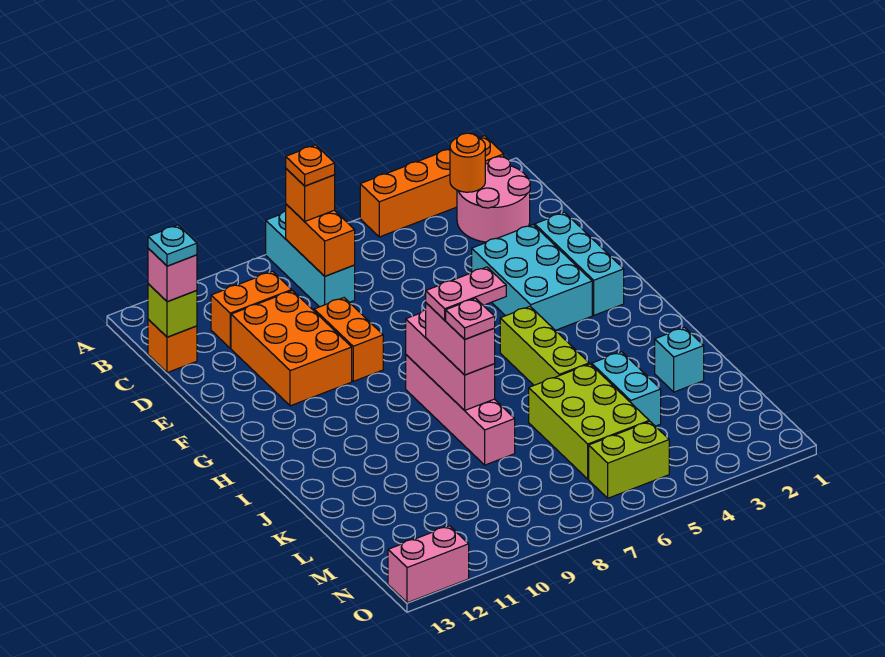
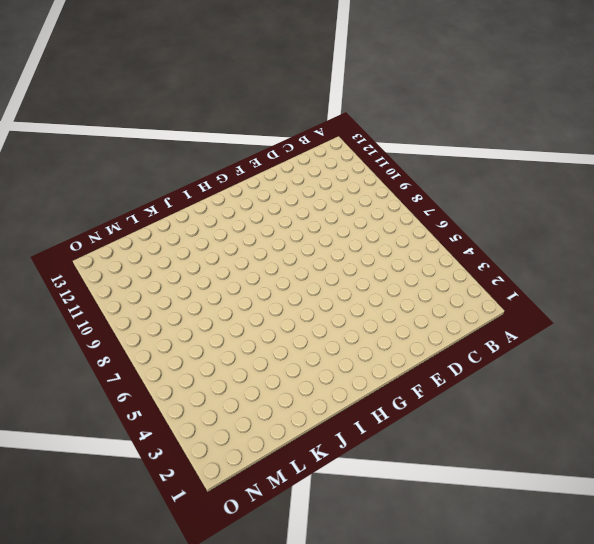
none -> orange 1x4 brick [360,136,504,237]
none -> cyan 1x3 brick [266,211,355,307]
none -> pink 2x2 round brick [457,157,530,242]

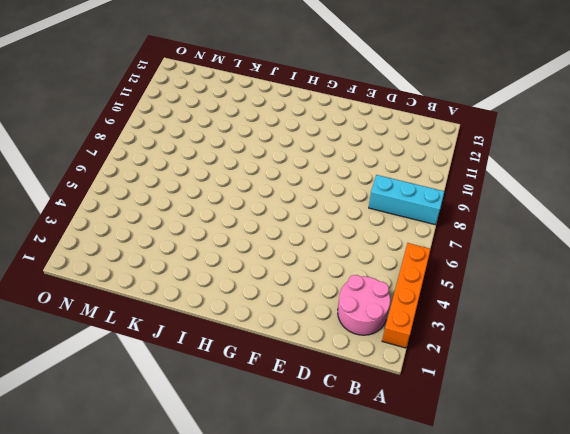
none -> orange 1x2 brick [211,271,292,348]
none -> orange 1x1 brick [148,320,197,373]
none -> orange 2x3 brick [231,291,352,406]

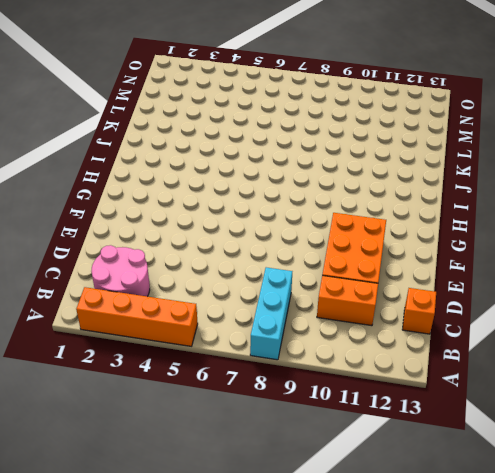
none -> cyan 1x3 brick [535,212,624,315]
none -> cyan 2x3 brick [472,225,592,330]
none -> orange 1x2 brick [314,298,383,381]

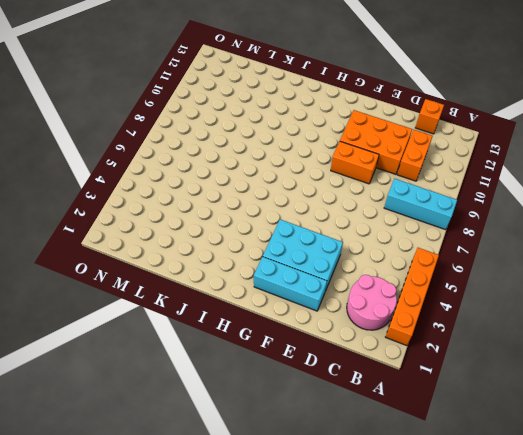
none -> lime 1x3 brick [500,307,589,385]
none -> pink 1x4 brick [406,355,515,465]
none -> cyan 1x1 brick [655,327,704,392]

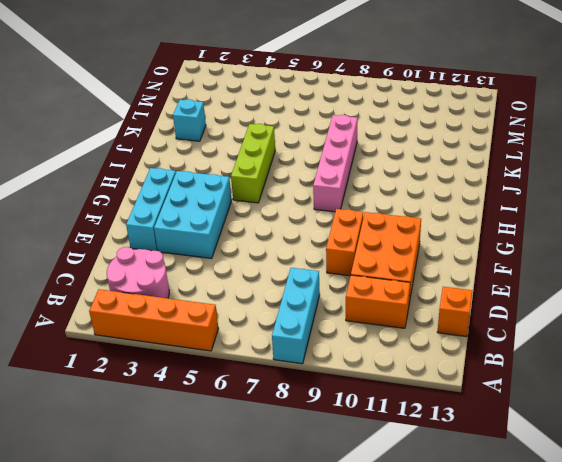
none -> cyan 1x2 brick [592,352,661,426]
none -> lime 2x3 brick [529,364,649,479]
none -> lime 1x2 brick [589,421,669,498]

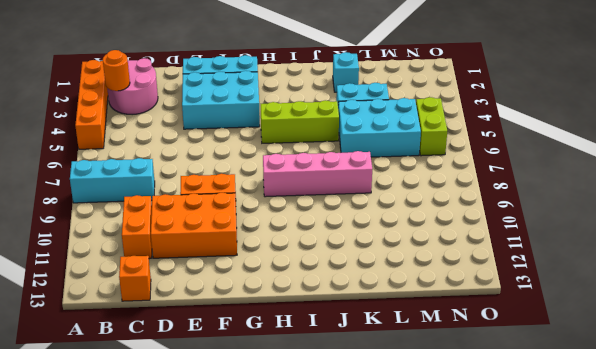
cyan 2x3 brick [338,98,421,157] -> lime 2x3 brick [529,364,649,479]
none -> pink 1x2 brick [388,526,469,603]
none -> orange 1x2 brick [286,204,355,276]
none -> lime 1x1 brick [148,284,197,337]

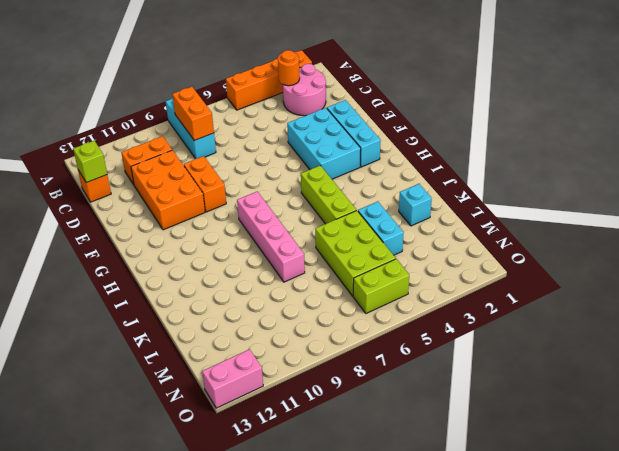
none -> pink 1x3 brick [406,310,495,410]
none -> orange 1x1 brick [286,169,335,222]
none -> pink 1x1 brick [148,249,197,302]

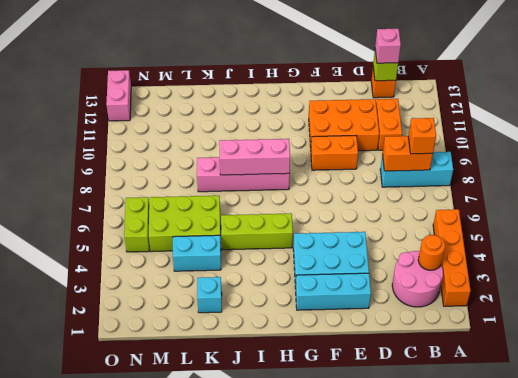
none -> pink 1x2 brick [426,303,495,375]
none -> orange 1x1 plate [286,145,335,186]
none -> cyan 1x1 plate [148,225,197,266]

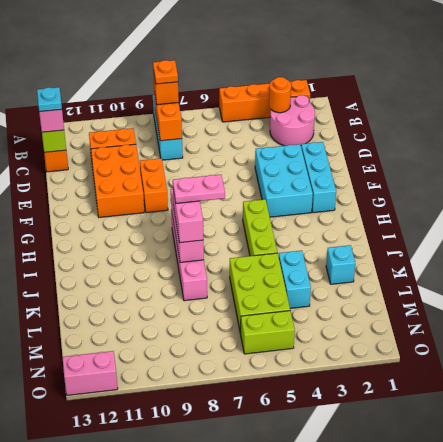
none -> pink 1x1 plate [446,298,495,339]

